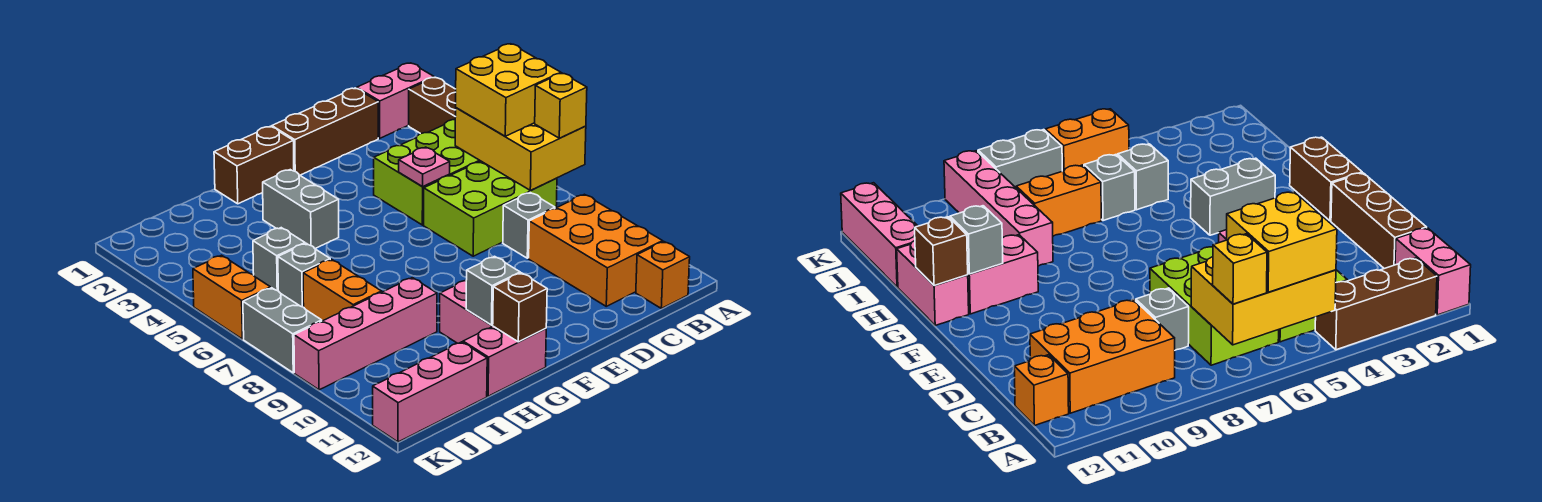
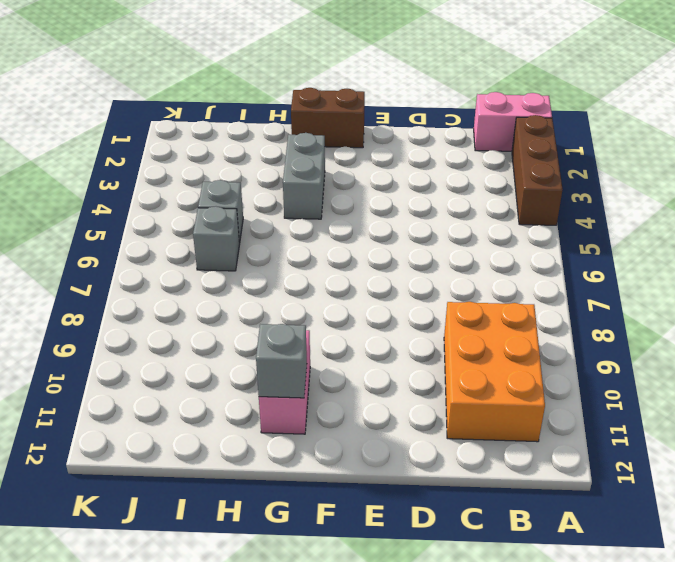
none -> lime 2x3 brick [374,120,480,225]
none -> lime 2x3 brick [424,161,557,256]
none -> orange 1x1 brick [636,242,690,308]

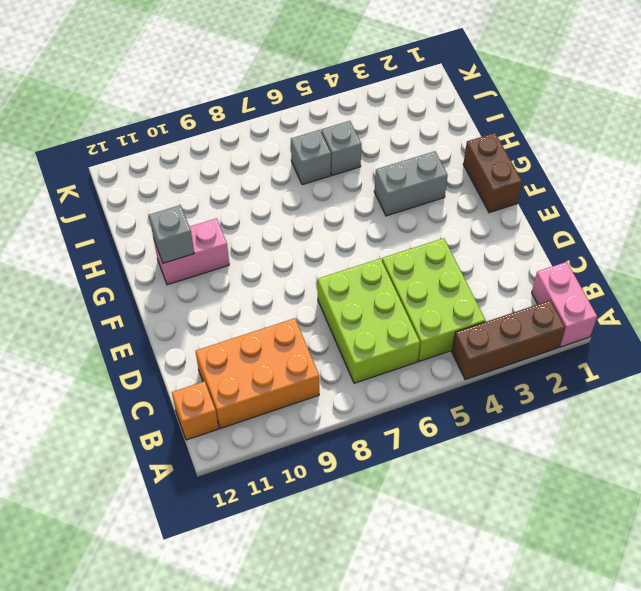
none -> brown 1x3 brick [272,88,378,175]
none -> grey 1x1 brick [503,193,555,258]
none -> pink 1x2 brick [463,326,546,396]

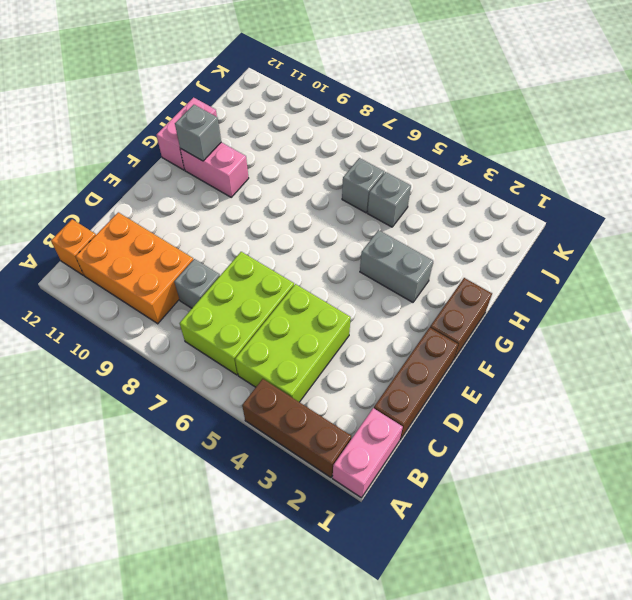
none -> pink 1x4 brick [294,278,437,390]
none -> orange 1x2 brick [303,259,382,321]
none -> pink 1x3 brick [373,342,487,442]

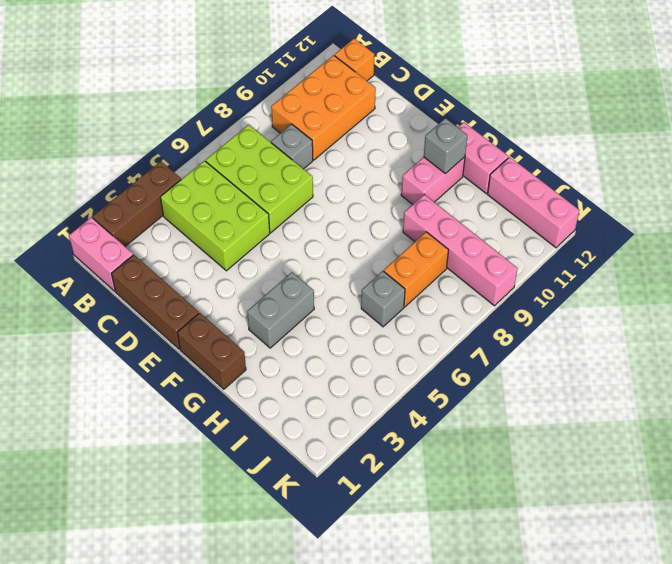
none -> grey 1x1 brick [253,228,305,291]
none -> orange 1x2 brick [193,255,271,339]
none -> grey 1x2 brick [243,288,322,373]

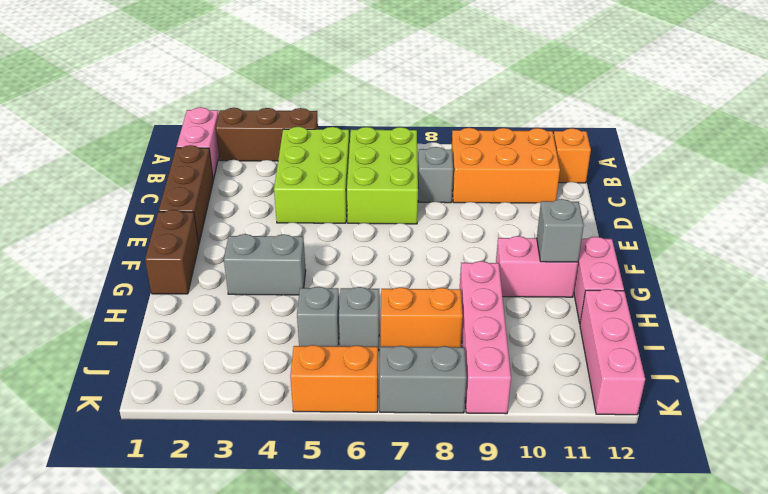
none -> yellow 2x3 brick [455,108,586,190]
none -> pink 1x1 plate [399,147,450,186]
none -> brown 1x1 brick [493,273,547,342]

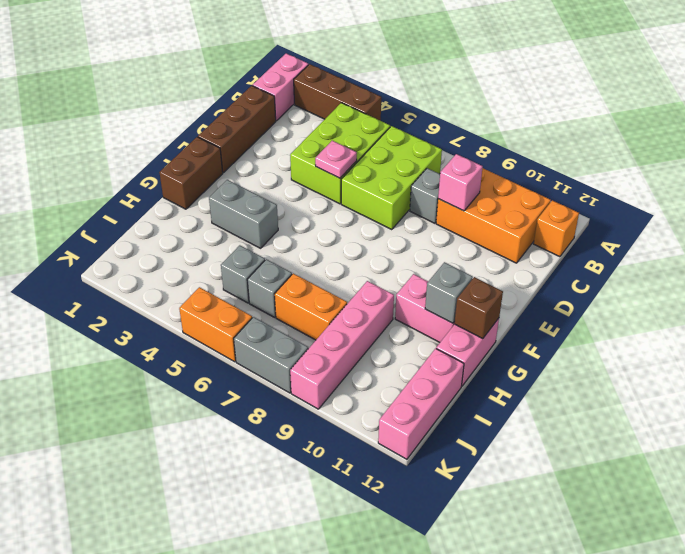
pink 1x1 brick [438,154,483,211] -> none
none -> yellow 2x3 brick [455,108,586,190]
none -> yellow 2x2 brick [456,44,561,136]
none -> yellow 1x1 brick [535,73,587,138]

